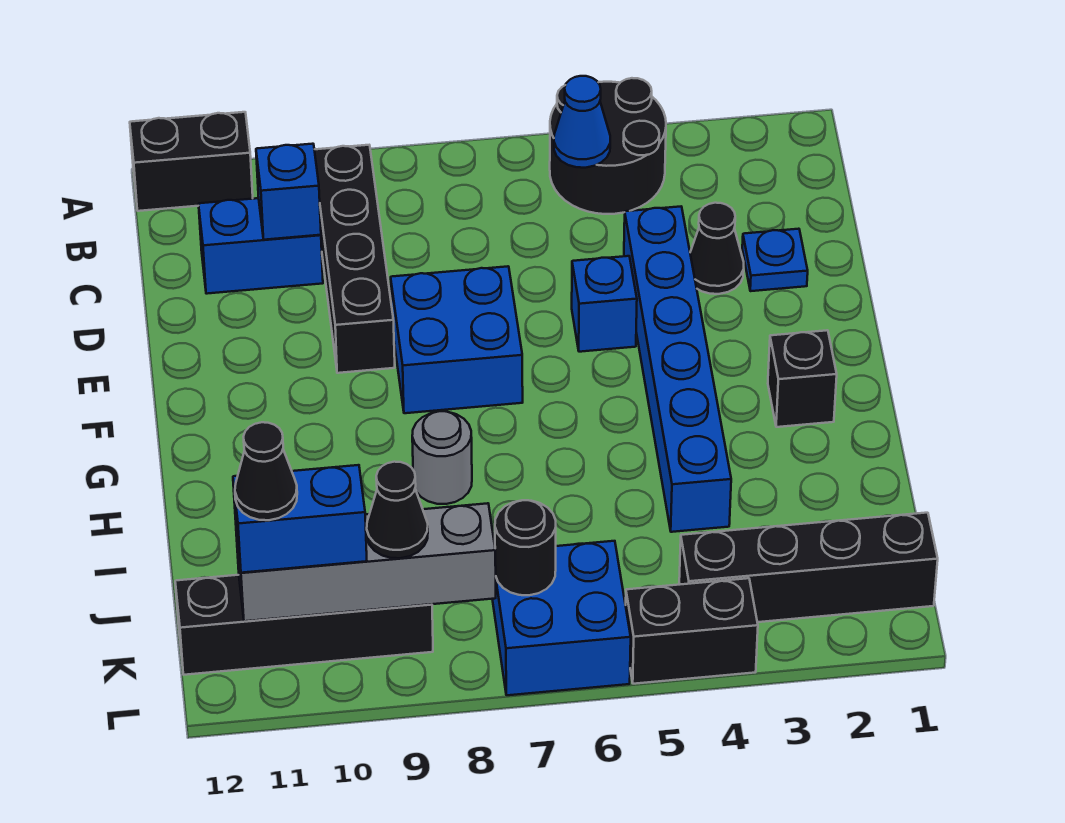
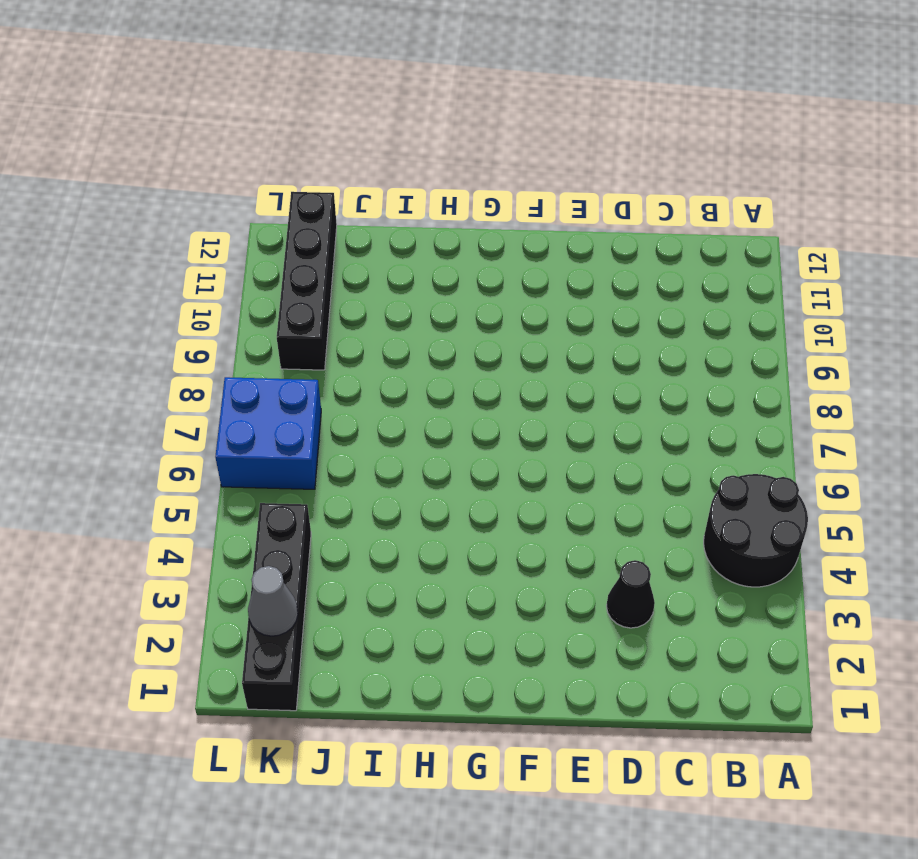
grey 1x1 cone [248,566,298,636] -> none
none -> black 1x2 brick [130,112,253,211]
none -> black 1x4 brick [314,145,395,373]
none -> blue 1x2 brick [199,198,323,294]

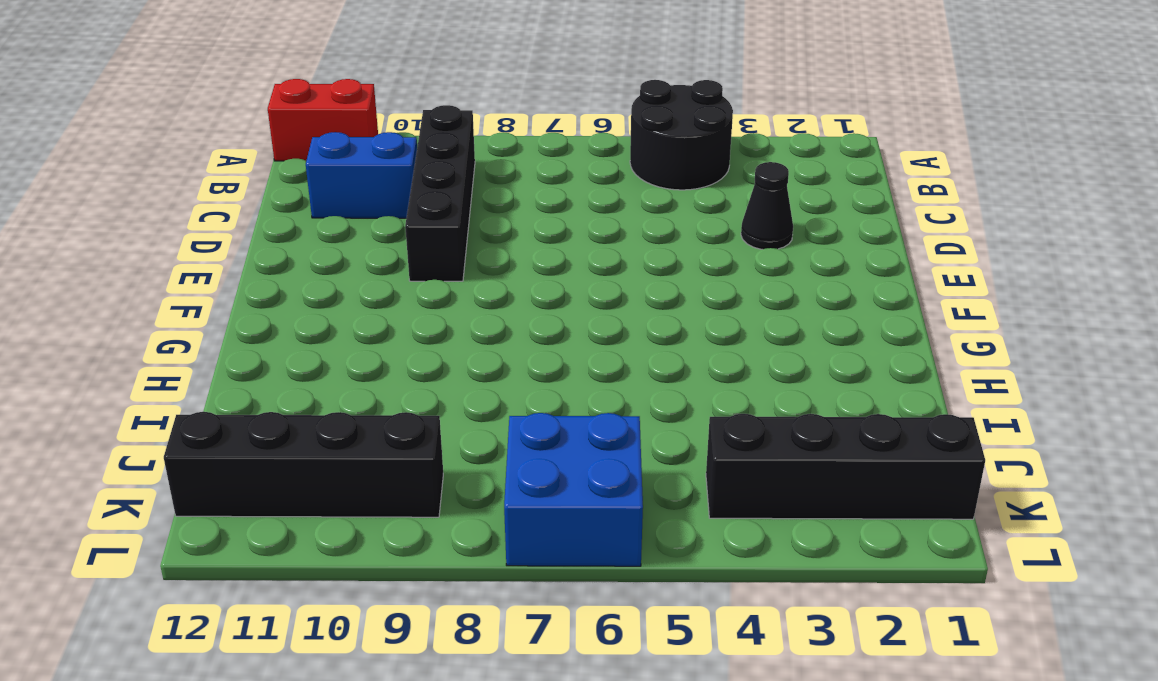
red 1x2 brick [268,79,378,161] -> black 1x2 brick [130,112,253,211]
none -> blue 1x1 plate [742,229,808,291]
none -> blue 1x6 brick [624,207,731,532]
none -> blue 1x1 brick [572,256,637,352]

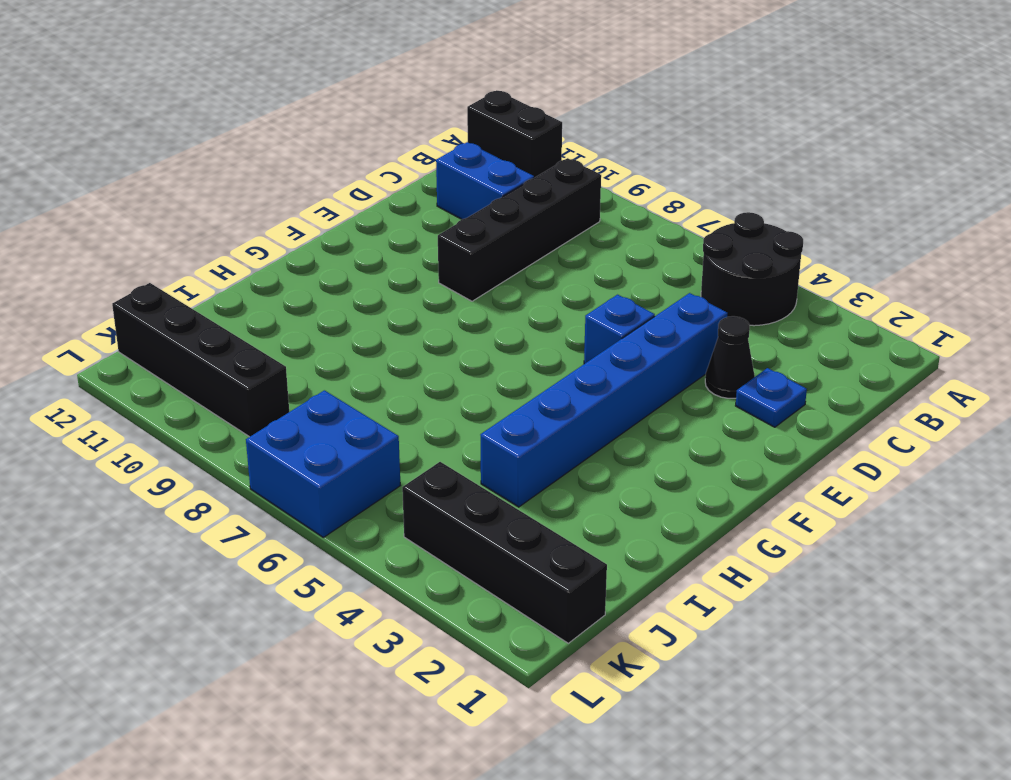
none -> blue 2x2 brick [391,266,523,413]
none -> black 1x1 brick [768,330,837,427]
none -> grey 1x1 round brick [412,411,472,504]

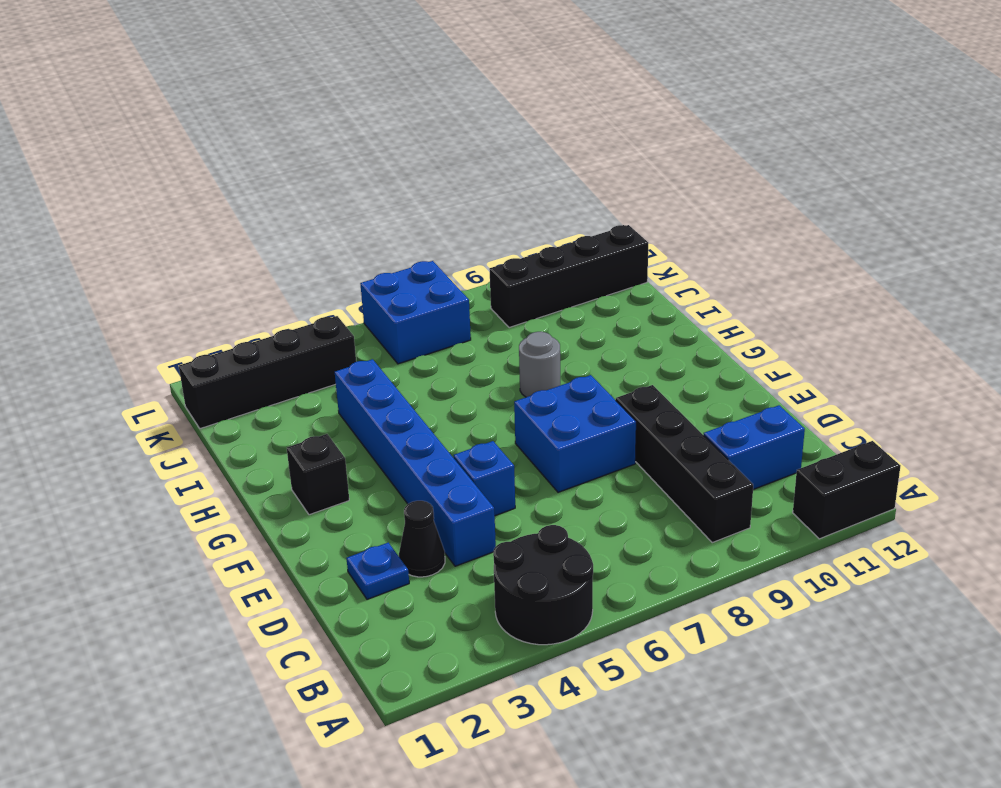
none -> black 1x2 brick [626,578,758,684]
none -> blue 1x1 cone [554,76,610,168]
none -> blue 1x1 brick [256,144,321,240]

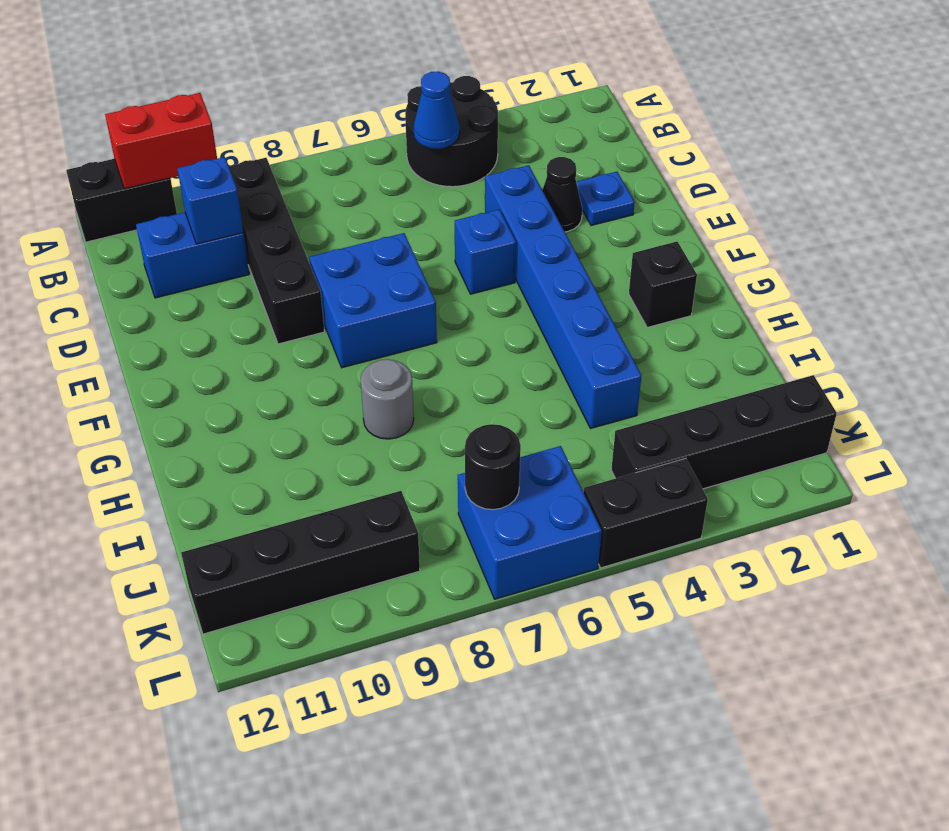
red 1x2 brick [105,93,217,189] -> none
none -> grey 1x4 brick [236,503,496,621]
none -> black 1x1 cone [367,462,428,558]
none -> blue 1x2 brick [233,465,367,573]

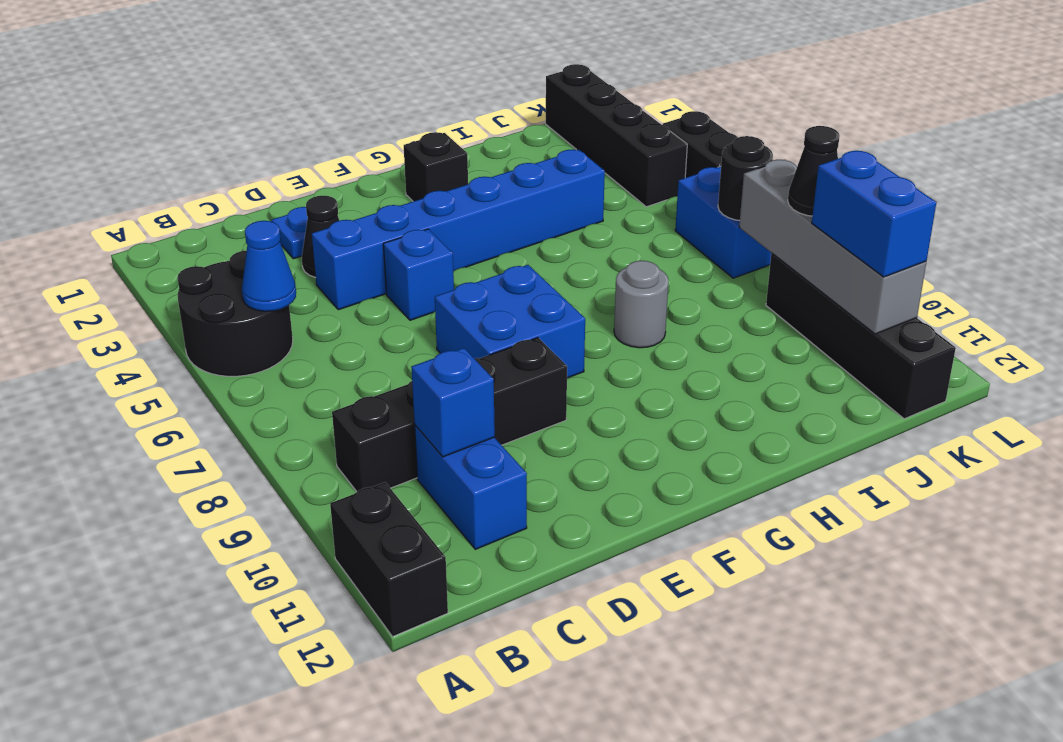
none -> black 1x1 cone [235,422,297,520]

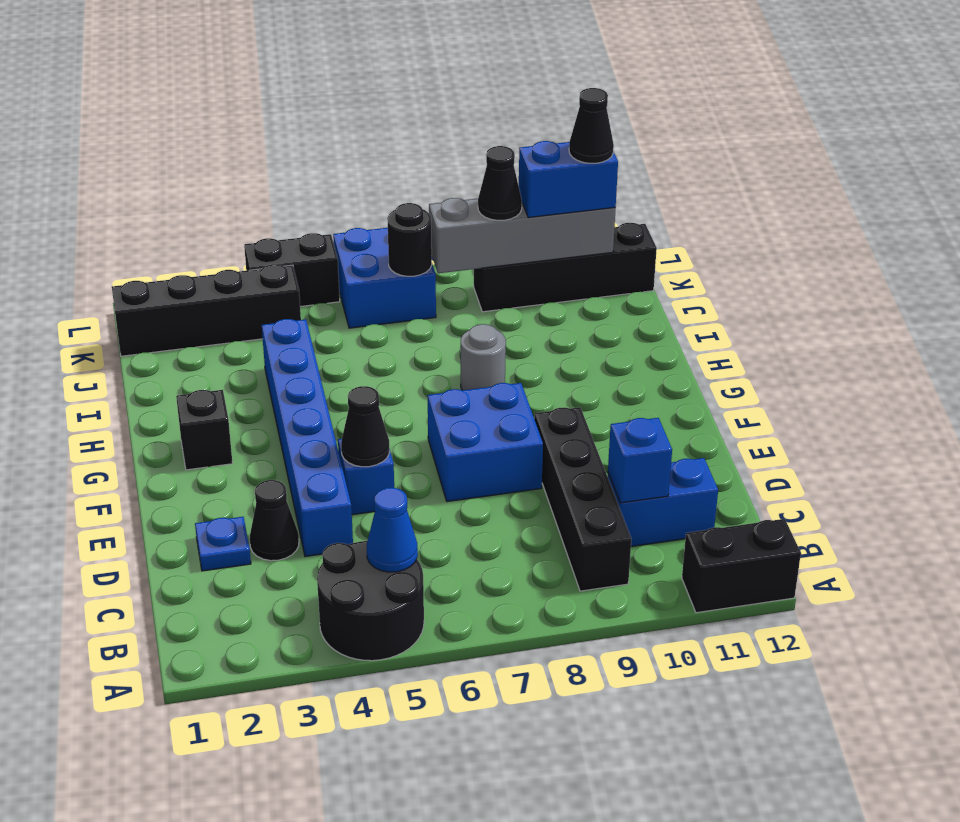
black 1x1 cone [341,386,390,467] -> none

